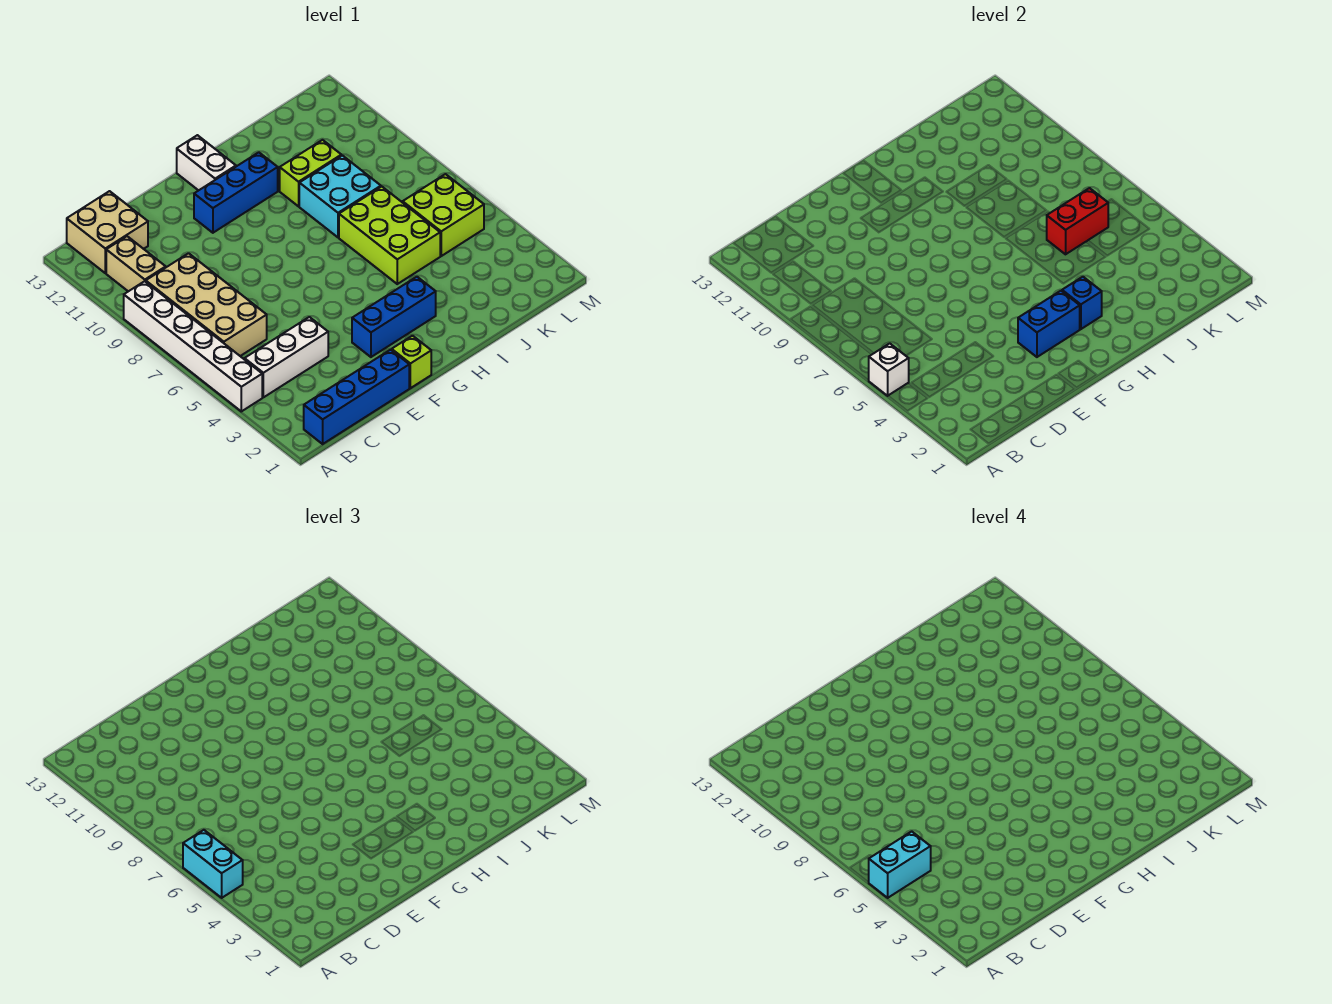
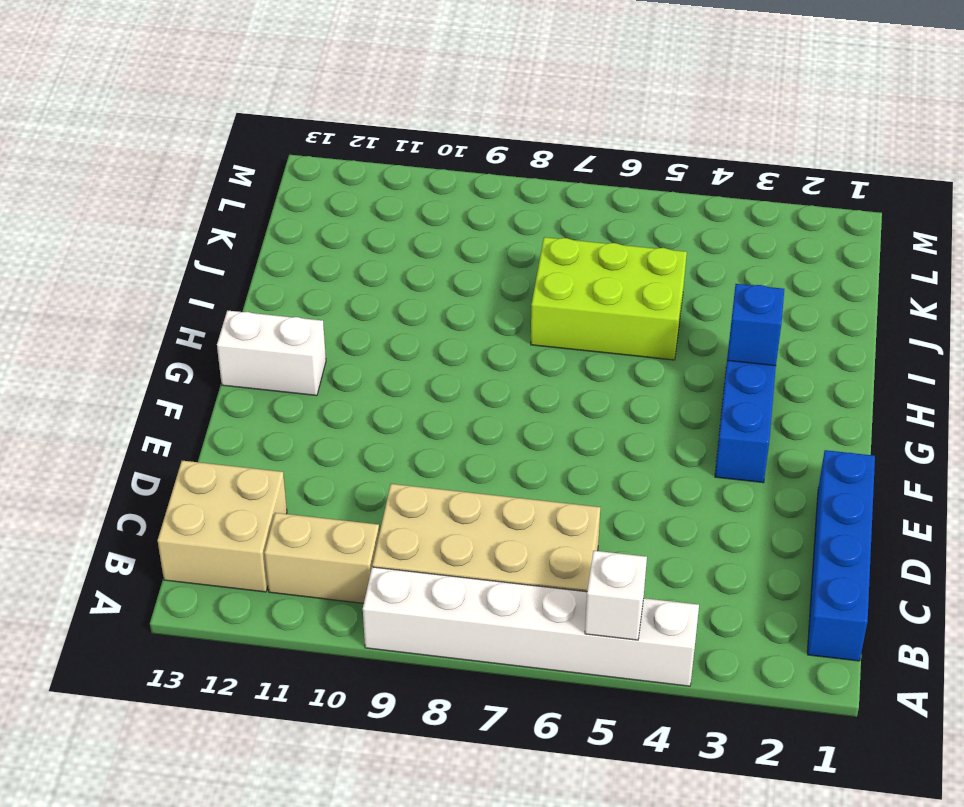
none -> white 1x3 brick [245,317,328,397]
none -> lime 1x1 brick [392,336,431,388]
none -> blue 1x3 brick [194,152,278,233]

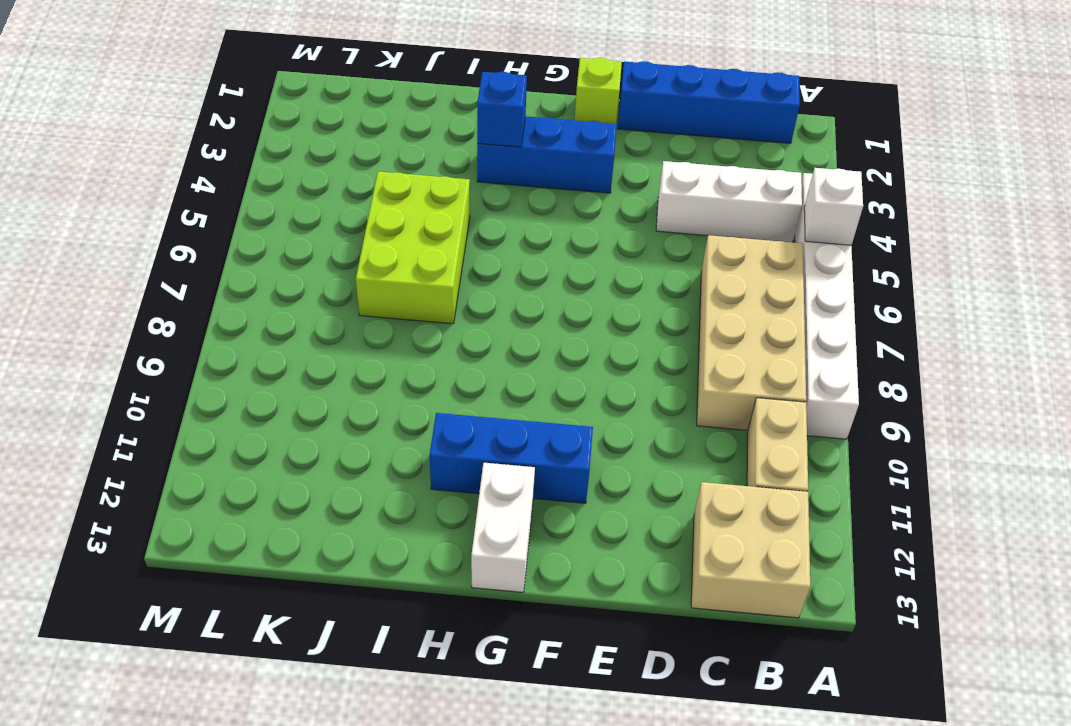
none -> cyan 2x2 brick [299,155,381,237]
none -> lime 1x2 brick [280,140,341,206]
none -> lime 2x2 brick [403,174,484,256]

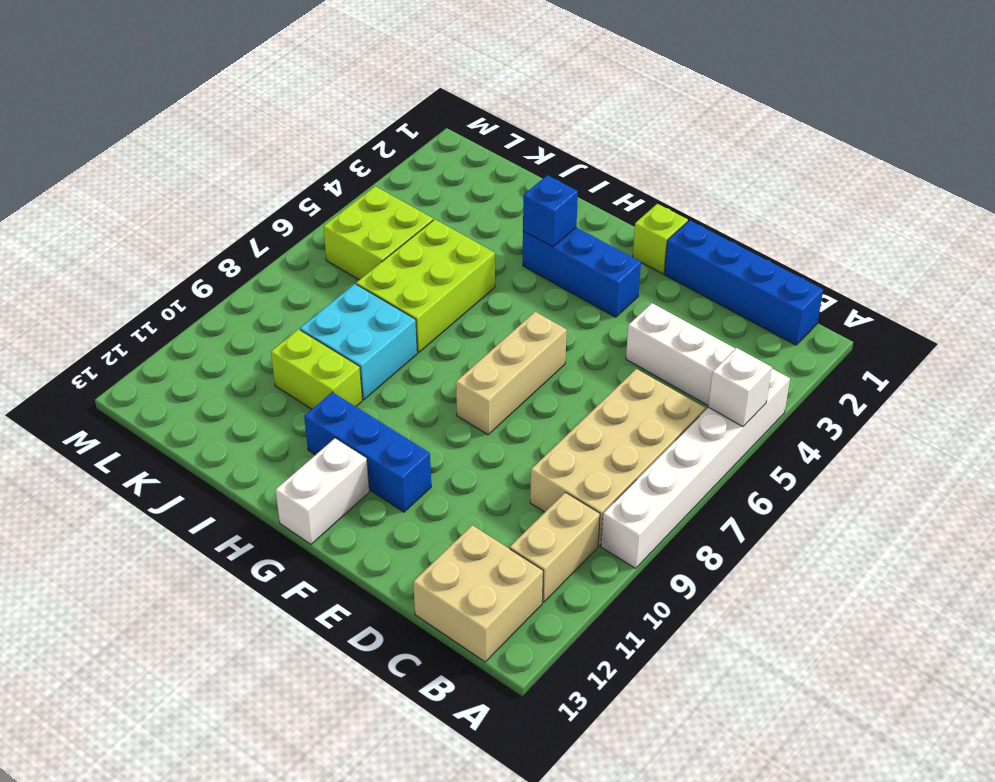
tan 1x3 brick [456,312,567,435] -> none
none -> blue 1x2 brick [1018,291,1080,357]
none -> red 1x2 brick [1047,188,1108,254]
none -> cyan 1x2 brick [183,830,243,898]

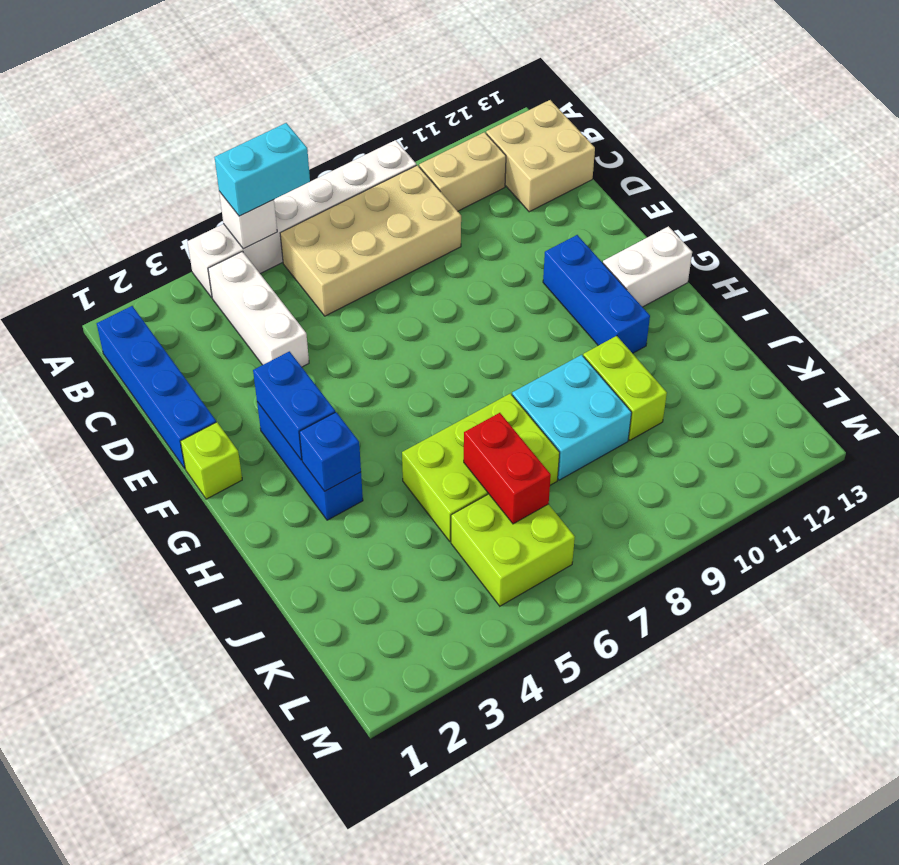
none -> cyan 1x2 brick [868,831,931,898]

